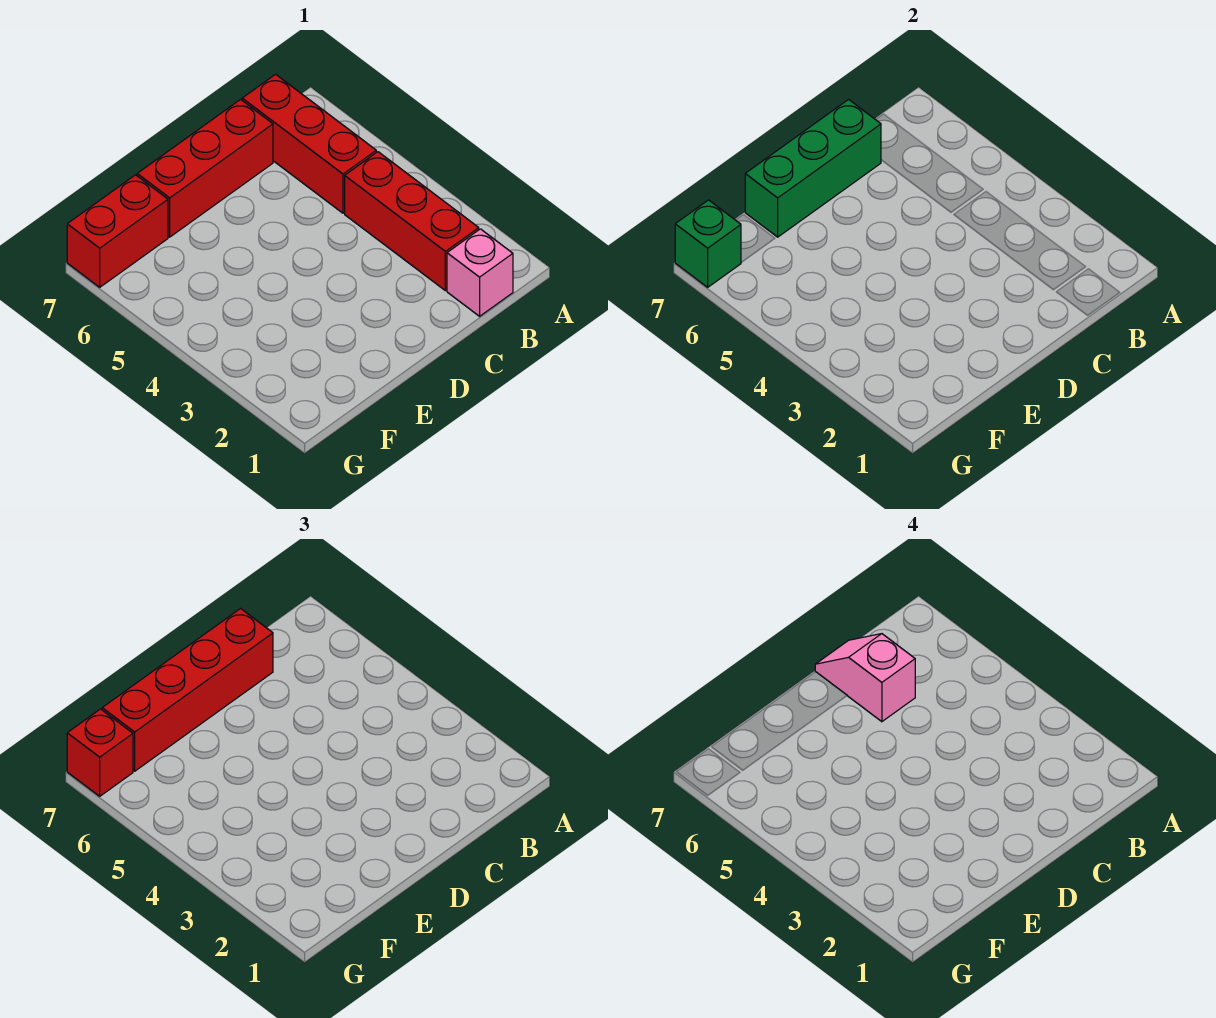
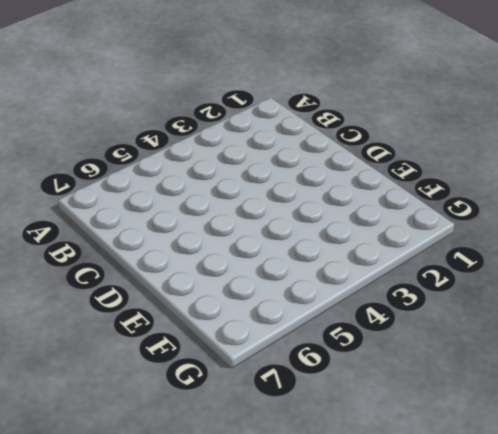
none -> pink 1x1 brick [447,229,513,316]
none -> red 1x3 brick [345,152,479,291]

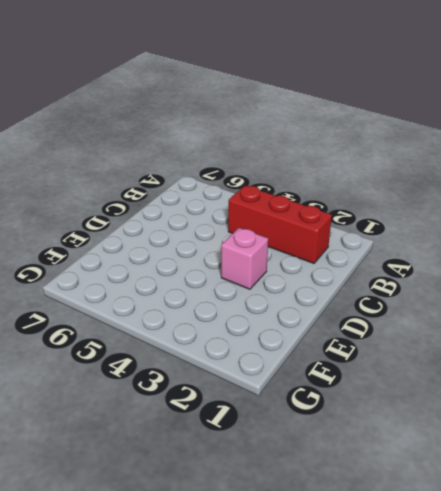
pink 1x1 brick [221,228,268,289] -> pink 1x1 brick moved to [447,229,513,316]
none -> red 1x3 brick [242,74,376,213]
none -> red 1x3 brick [137,100,273,237]

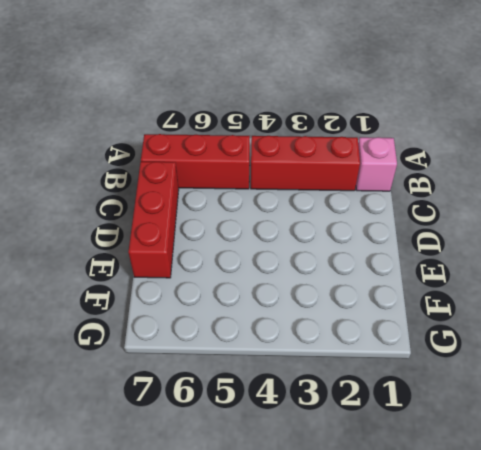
none -> red 1x2 brick [67,175,168,287]
none -> green 1x3 brick [745,100,881,237]

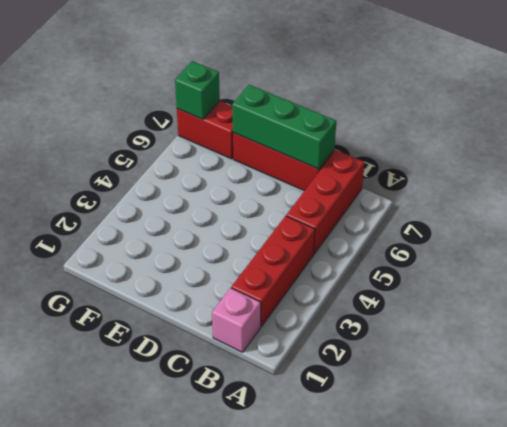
none -> red 1x4 brick [102,609,273,771]
none -> red 1x1 brick [67,709,133,796]

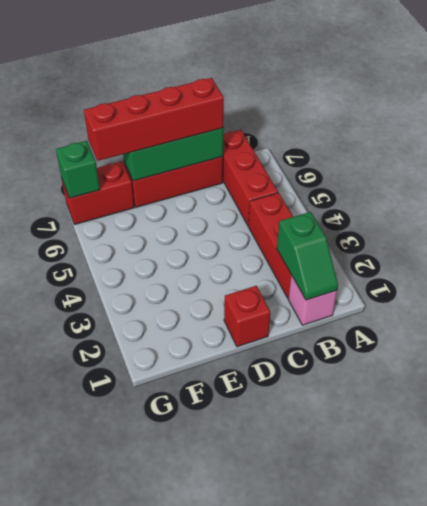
green 1x2 slope [277,212,338,300] -> none
red 1x1 brick [224,286,270,347] -> red 1x1 brick moved to [67,709,133,796]
none -> pink 1x2 slope [815,634,915,722]

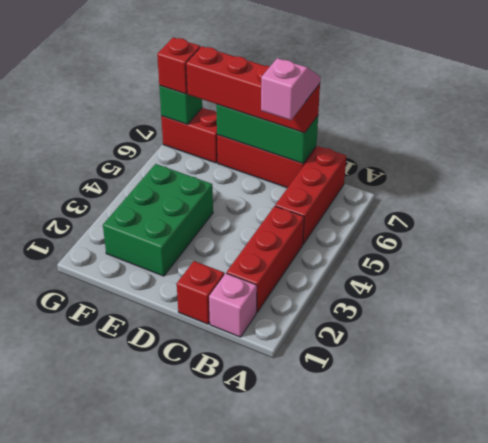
red 1x1 brick [177,261,224,324] -> none
green 2x3 brick [103,164,213,276] -> none

